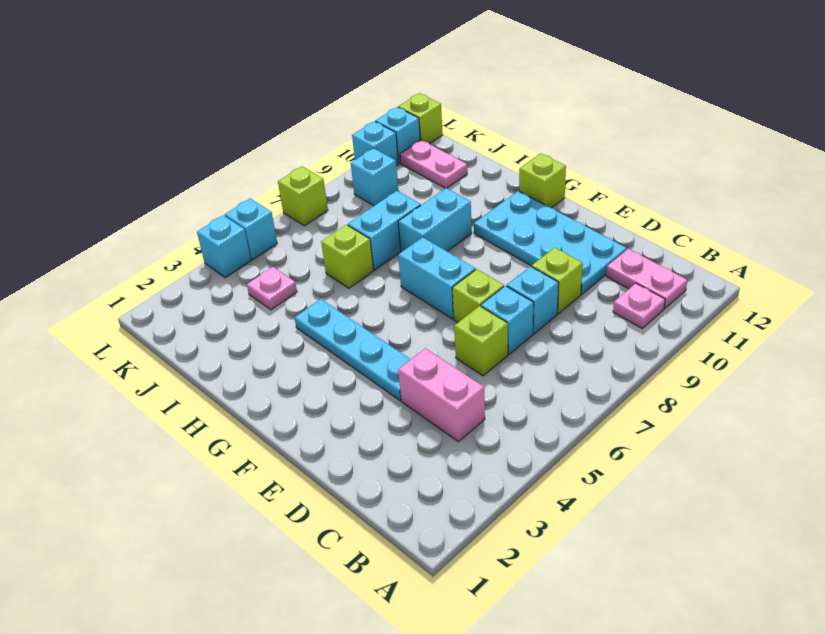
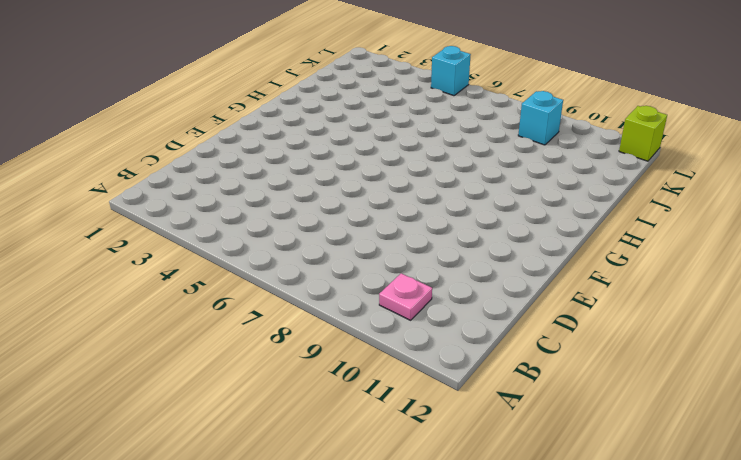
none -> pink 1x2 plate [606,249,687,309]
none -> pink 1x2 brick [398,348,485,442]
none -> lime 1x1 brick [454,306,508,376]

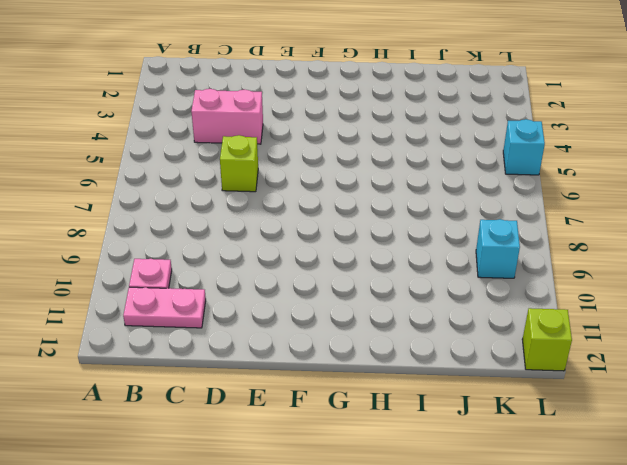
none -> cyan 1x1 brick [481,286,534,354]
none -> cyan 1x1 brick [507,266,559,334]
none -> lime 1x1 brick [532,248,583,314]

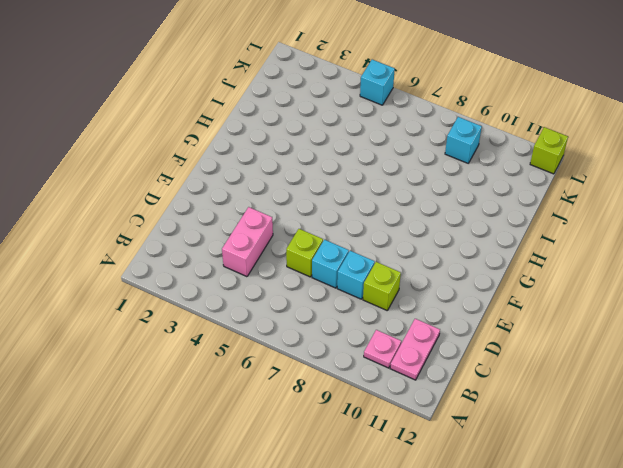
none -> cyan 2x4 plate [474,191,627,294]
none -> cyan 1x4 plate [295,299,411,400]
none -> lime 1x1 brick [452,269,504,322]

